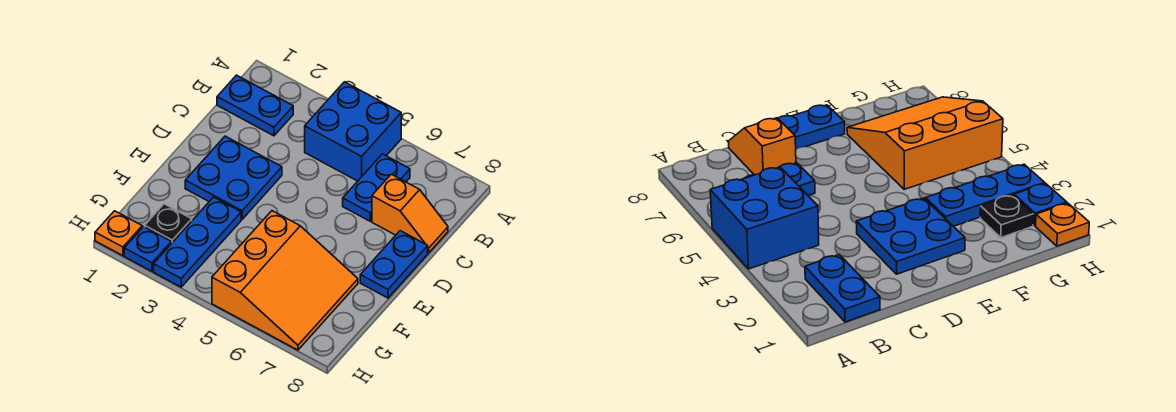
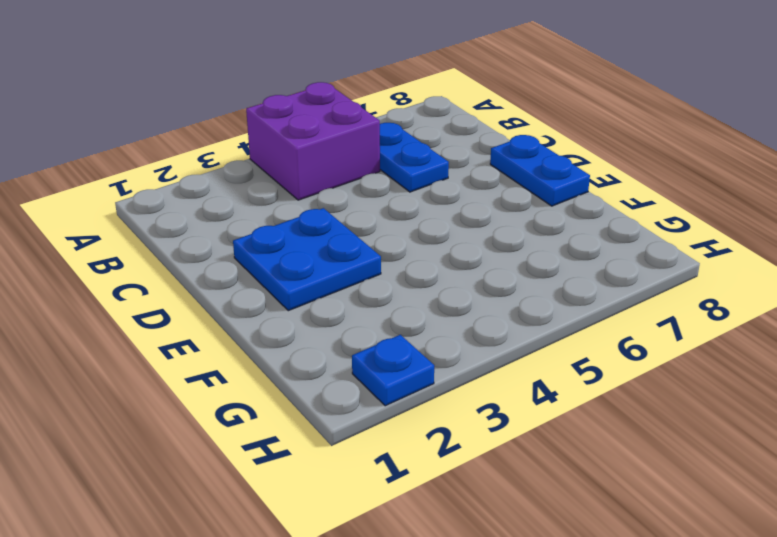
purple 2x2 brick [246,82,380,200] -> blue 2x2 brick [305,82,401,181]
none -> blue 1x2 plate [217,75,293,136]
none -> orange 1x2 slope [372,174,448,253]

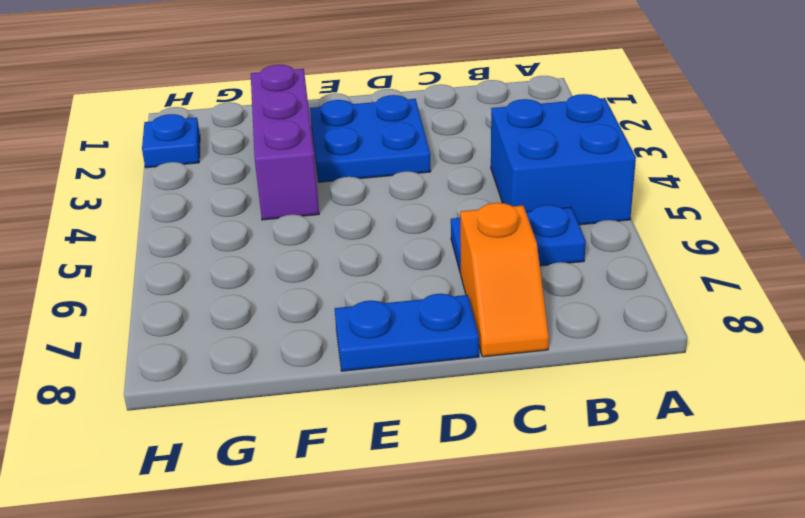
purple 1x3 brick [251,65,319,220] -> blue 1x3 plate [154,197,241,287]
none -> blue 1x2 plate [217,75,293,136]
none -> orange 3x3 slope [212,211,358,350]

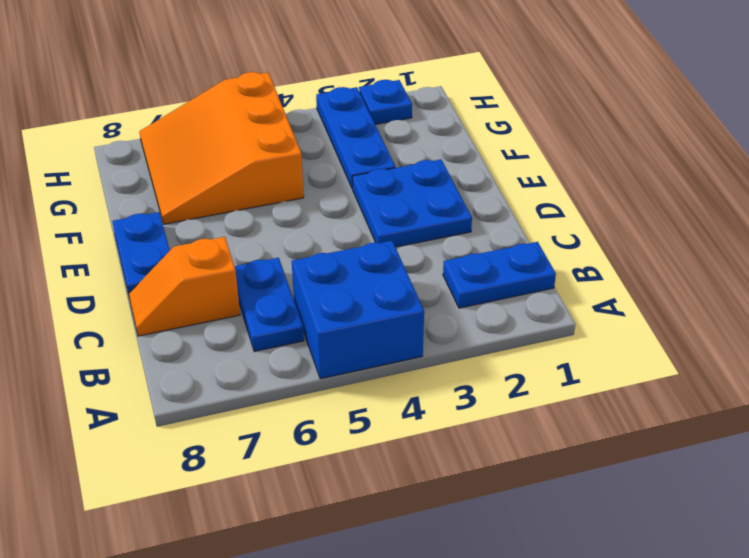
none -> black 1x1 plate [145,204,192,244]
none -> orange 1x1 plate [95,211,142,256]

